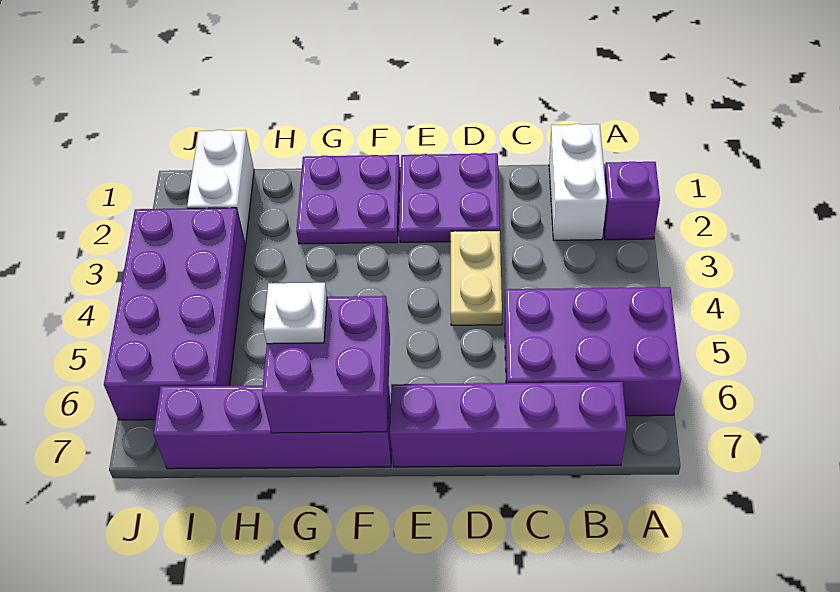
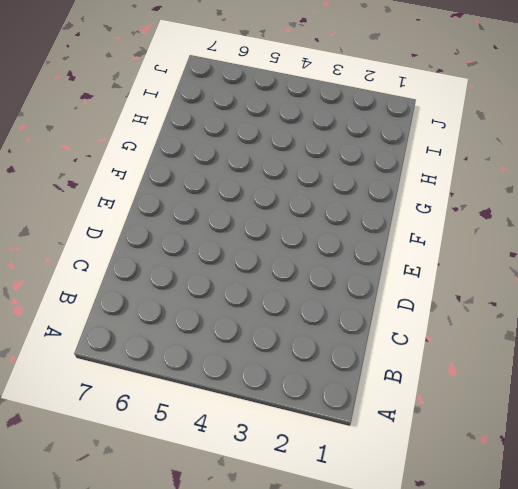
none -> purple 1x1 brick [604,162,660,240]
none -> purple 2x3 brick [505,287,681,416]
none -> white 1x2 brick [549,124,607,240]

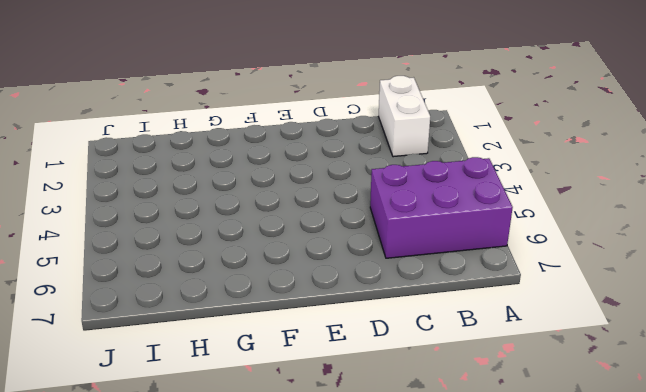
none -> purple 1x1 brick [604,162,660,240]
none -> purple 1x4 brick [390,382,627,467]
none -> purple 2x2 plate [399,153,500,242]

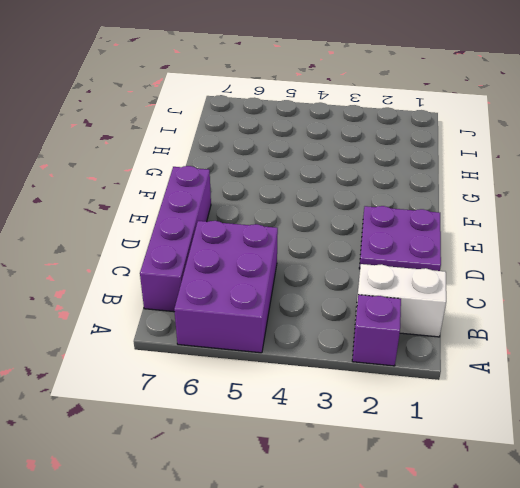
none -> tan 1x2 plate [451,231,502,325]
none -> purple 2x2 plate [297,155,400,244]
none -> purple 1x4 brick [154,386,392,469]

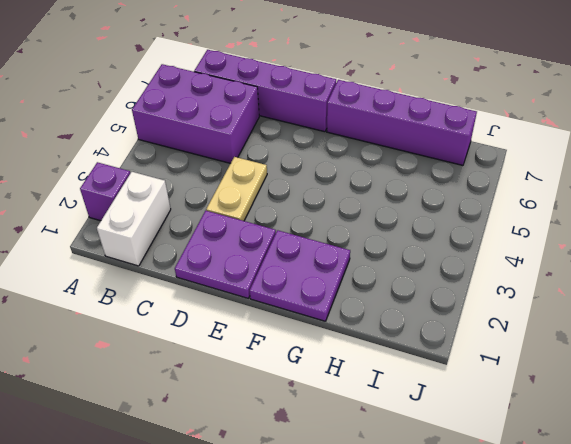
none -> white 1x2 brick [187,130,254,244]
none -> purple 2x4 brick [104,208,245,420]
none -> purple 2x2 brick [262,296,390,433]

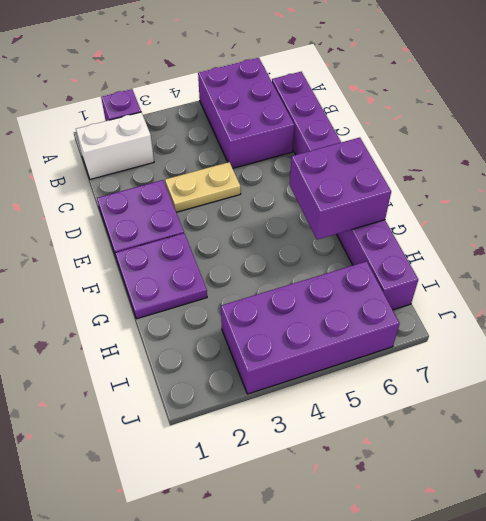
none -> white 1x2 brick [187,130,254,244]
none -> white 1x1 plate [264,283,327,344]

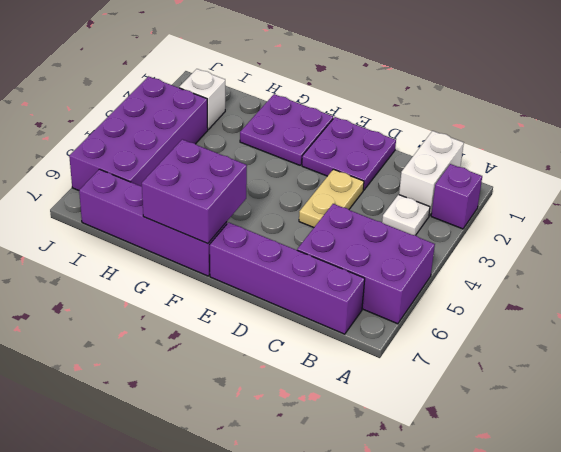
white 1x1 plate [382,195,430,235] -> white 1x1 plate moved to [264,283,327,344]
white 1x1 brick [179,69,225,129] -> white 1x2 brick [187,130,254,244]

